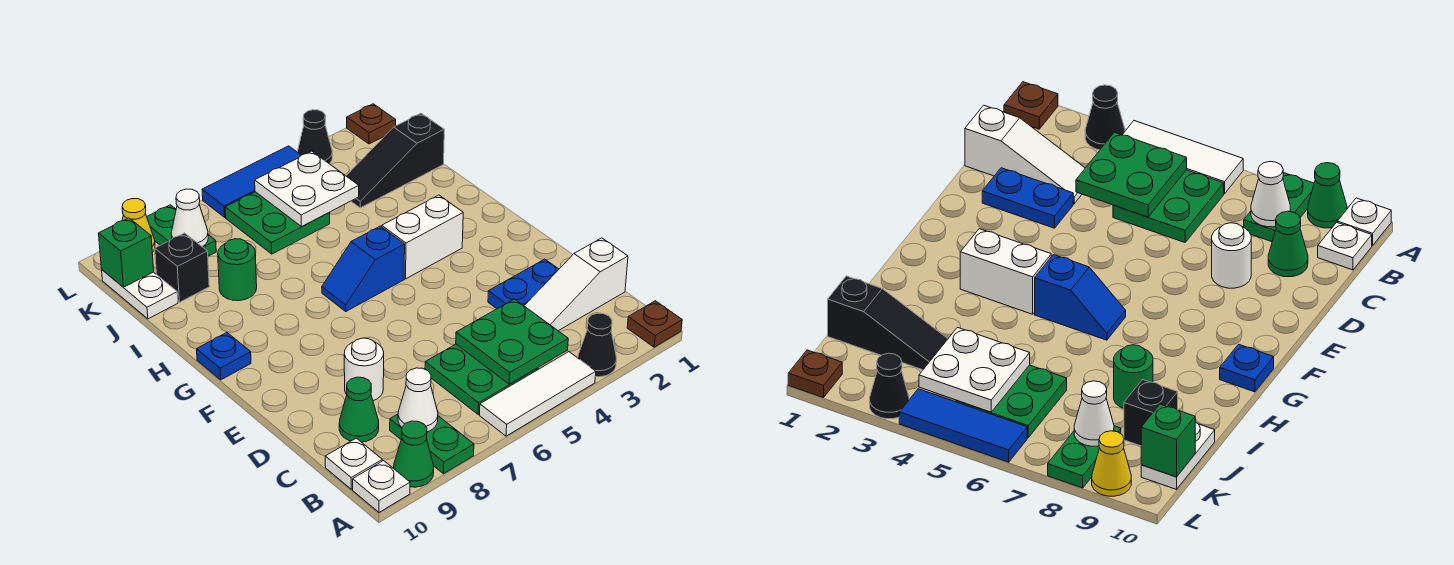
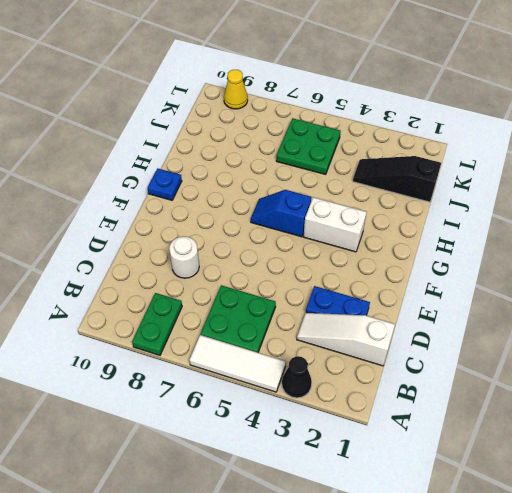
none -> brown 1x1 plate [627,301,682,347]
none -> green 1x1 cone [394,421,434,487]
none -> white 1x1 plate [353,461,410,512]
none -> white 1x1 plate [325,438,382,489]

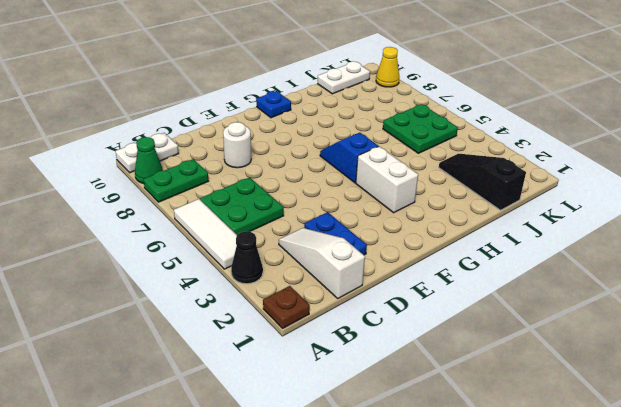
none -> green 1x1 cone [339,377,379,442]
none -> green 1x1 round brick [218,239,257,301]
none -> black 1x1 brick [155,233,209,302]
none -> green 1x2 plate [147,205,216,256]

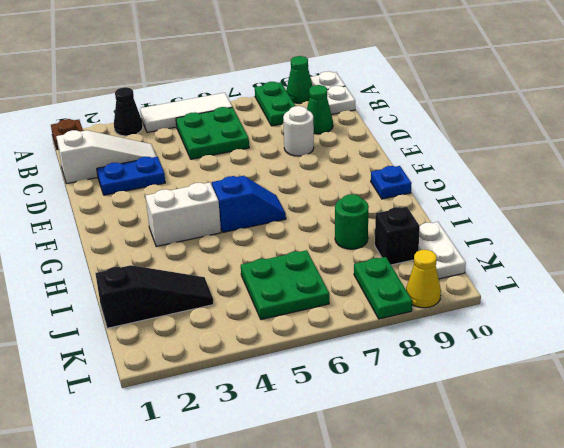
none -> brown 1x1 plate [347,104,396,144]
none -> black 1x1 cone [298,110,332,164]
none -> blue 1x3 tile [202,146,301,217]
none -> green 2x2 plate [456,299,568,384]

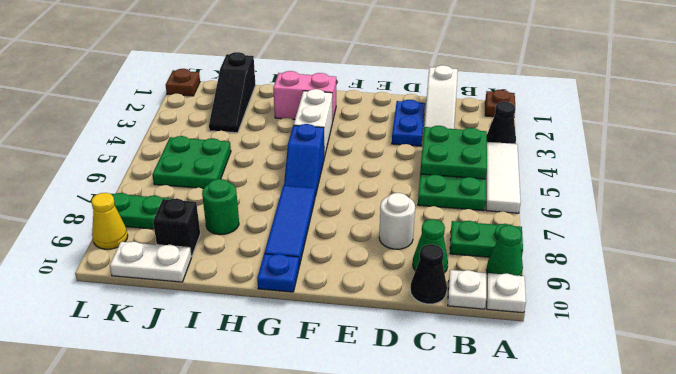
black 1x1 cone [410,244,447,304] -> black 1x1 cone moved to [298,110,332,164]
pink 1x2 brick [273,71,336,122] -> none
blue 1x3 tile [264,186,315,266] -> blue 1x3 tile moved to [202,146,301,217]
none -> white 1x1 cone [398,368,438,432]
none -> white 2x2 plate [255,151,359,227]
none -> white 1x1 cone [171,189,208,247]
none -> green 1x1 brick [99,218,154,287]

